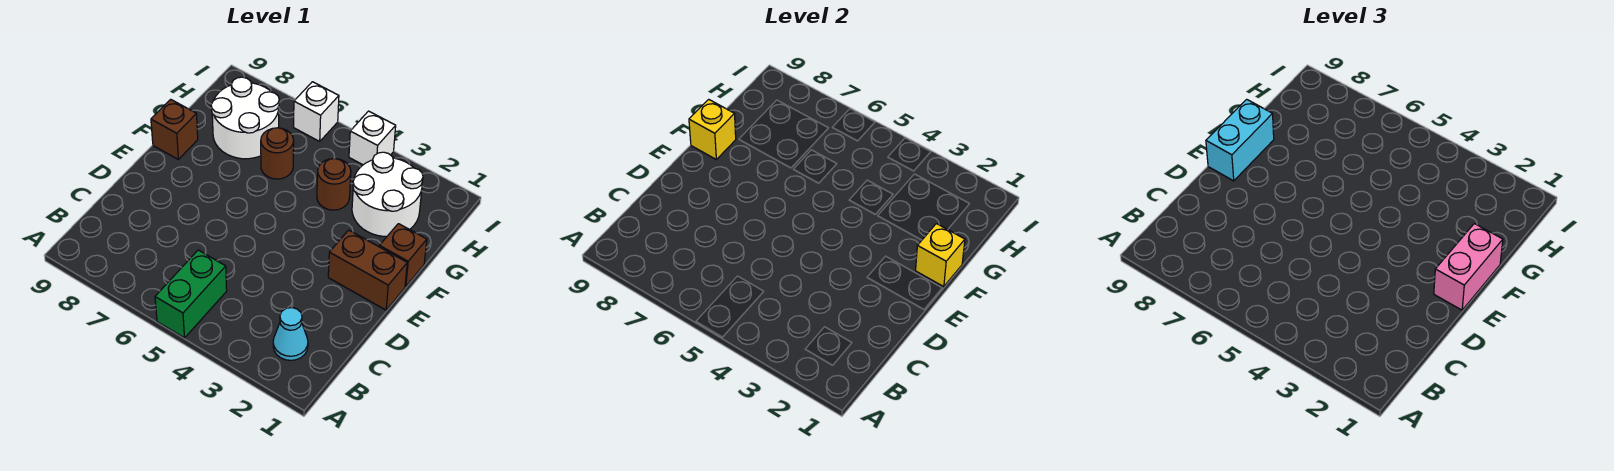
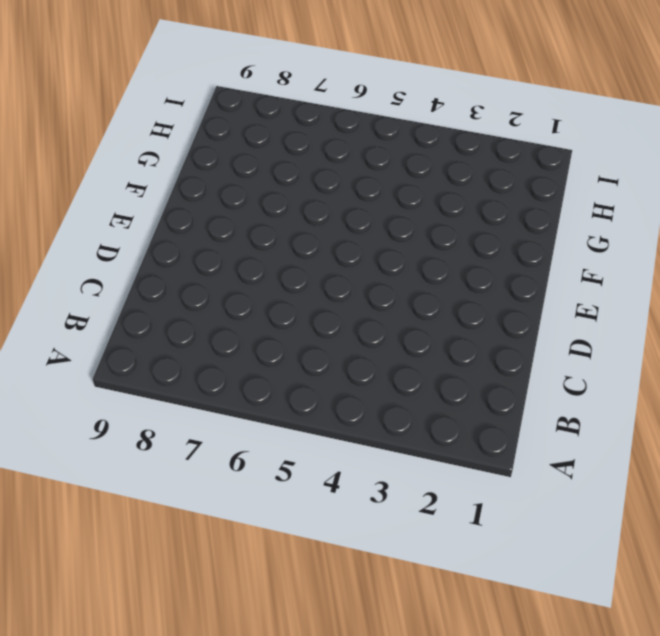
none -> green 1x2 brick [155,250,227,338]
none -> cyan 1x1 cone [273,308,308,360]
none -> brown 1x2 brick [328,230,407,310]

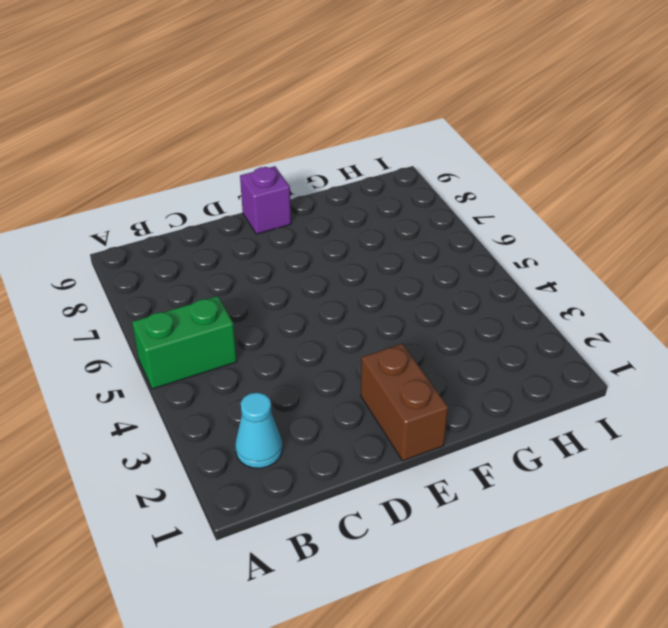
purple 1x1 brick [240,166,291,234] -> none
none -> brown 1x1 brick [379,224,427,287]
none -> brown 1x1 brick [151,99,198,159]
none -> white 2x2 round brick [352,152,423,237]

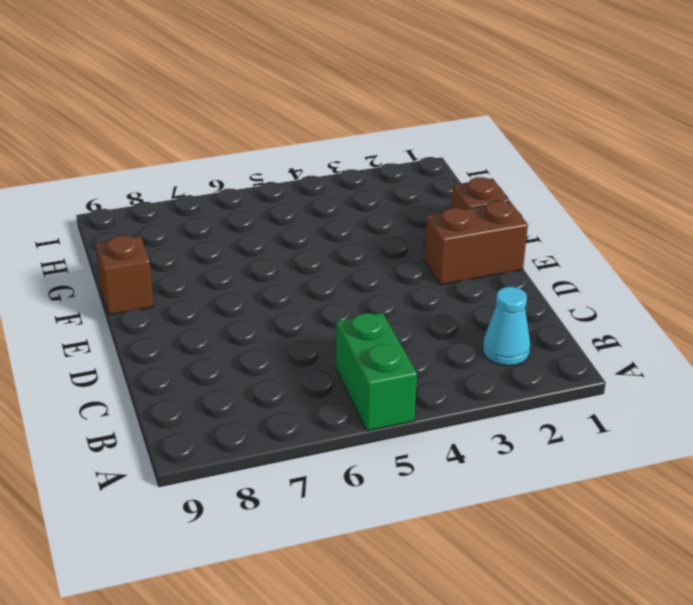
none -> white 2x2 round brick [352,152,423,237]
none -> brown 1x1 round brick [317,159,351,210]
none -> brown 1x1 round brick [261,128,294,179]

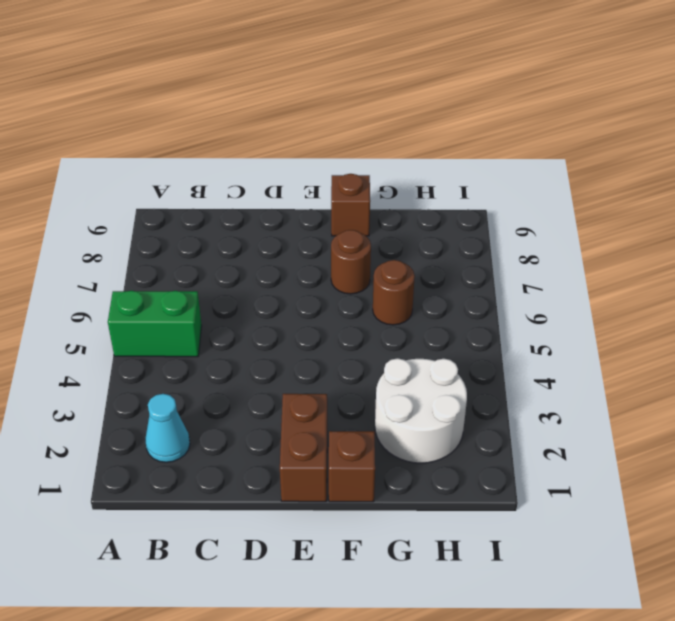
brown 1x1 round brick [331,230,371,294] -> brown 1x1 round brick moved to [317,159,351,210]
none -> white 2x2 round brick [211,77,279,159]
none -> white 1x1 brick [349,111,396,165]
none -> white 1x1 brick [294,82,339,141]

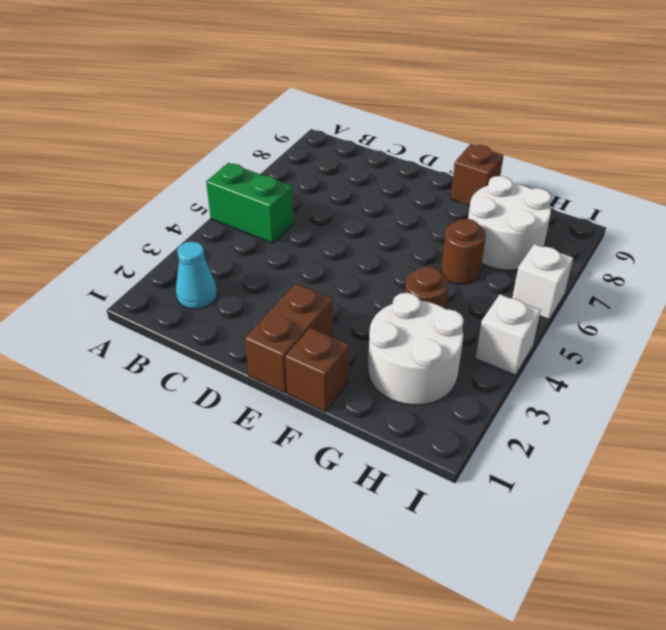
none -> yellow 1x1 brick [916,224,965,287]
none -> yellow 1x1 brick [689,99,736,159]
none -> pink 1x2 brick [1434,224,1503,310]

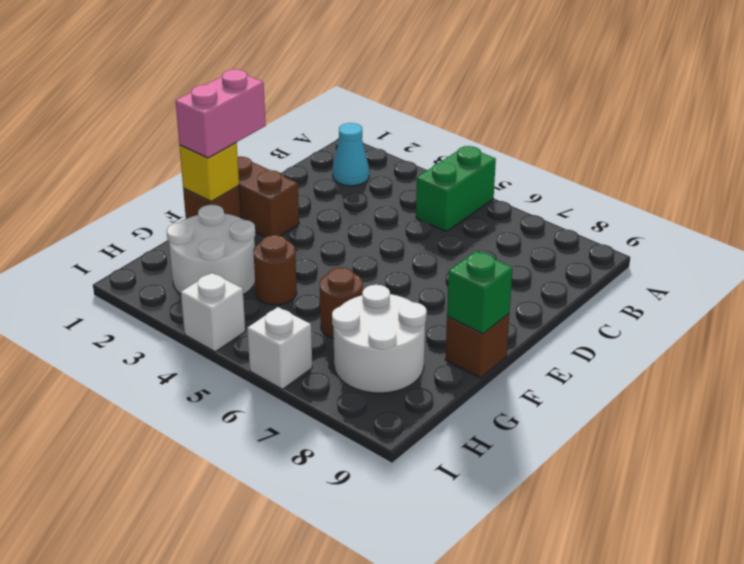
green 1x1 brick [447,251,513,334] -> yellow 1x1 brick [689,99,736,159]
none -> cyan 1x2 brick [1206,99,1274,181]

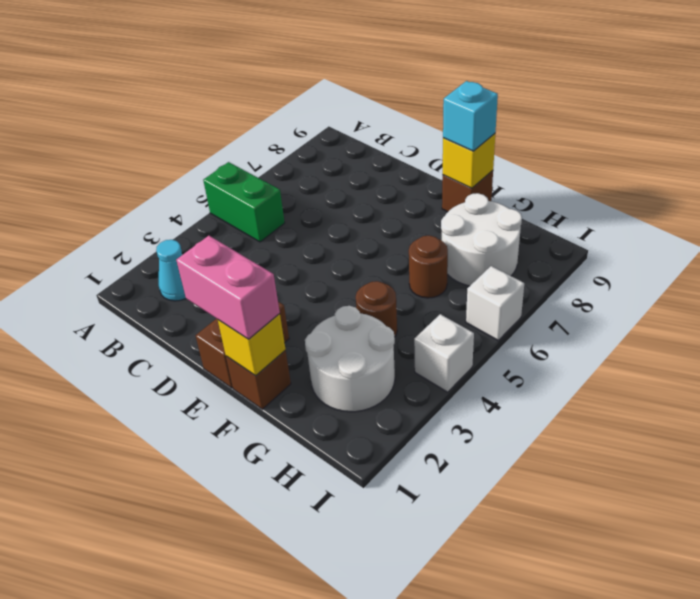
cyan 1x1 brick [443,81,498,151] -> cyan 1x2 brick [1206,99,1274,181]

